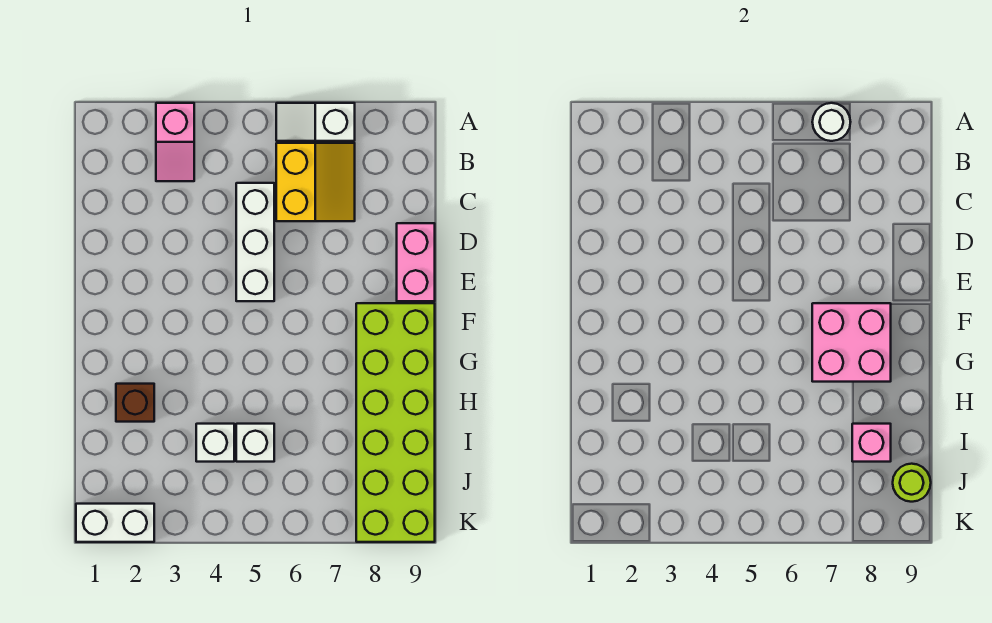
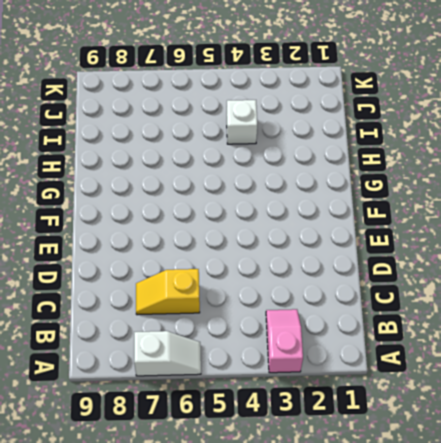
yellow 1x2 slope [136,269,200,315] -> yellow 2x2 slope [276,143,355,221]
none -> white 1x3 brick [236,183,274,301]
none -> pink 1x2 brick [397,223,435,301]
none -> lime 2x6 brick [356,303,435,542]

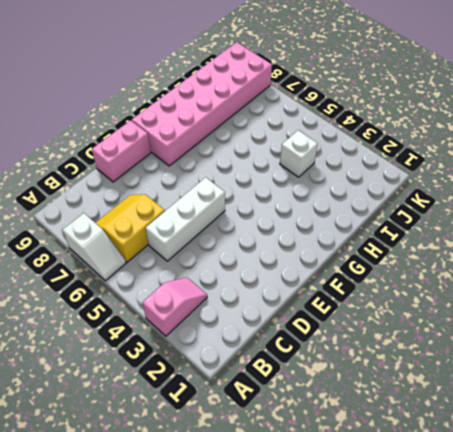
pink 2x6 brick [132,42,272,166] -> lime 2x6 brick [356,303,435,542]
none -> brown 1x1 brick [116,384,154,422]
none -> white 1x1 brick [236,424,274,462]
none -> white 1x2 brick [76,504,154,542]

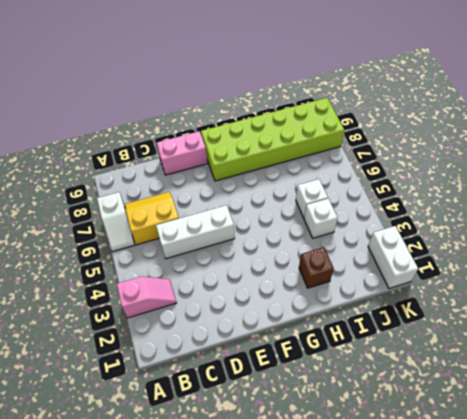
none -> white 1x1 round brick [812,103,850,141]
none -> pink 2x2 brick [812,303,891,382]
none -> pink 1x1 brick [852,424,891,462]

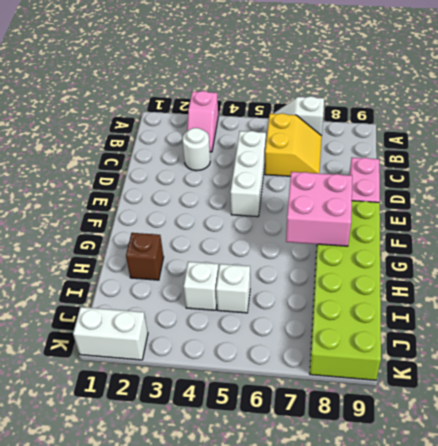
white 1x1 round brick [183,128,210,171] -> white 1x1 round brick moved to [812,103,850,141]
none -> pink 1x1 brick [852,424,891,462]
none -> lime 1x1 round brick [893,464,931,502]

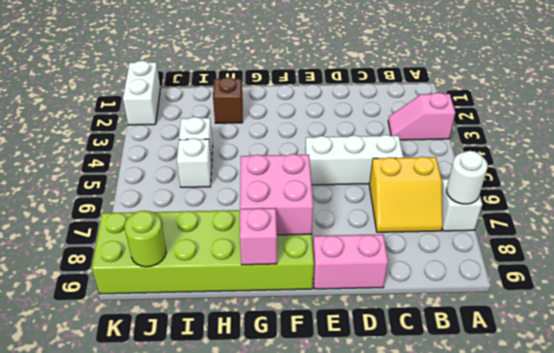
pink 1x1 brick [240,208,277,265] -> pink 1x1 brick moved to [852,424,891,462]

